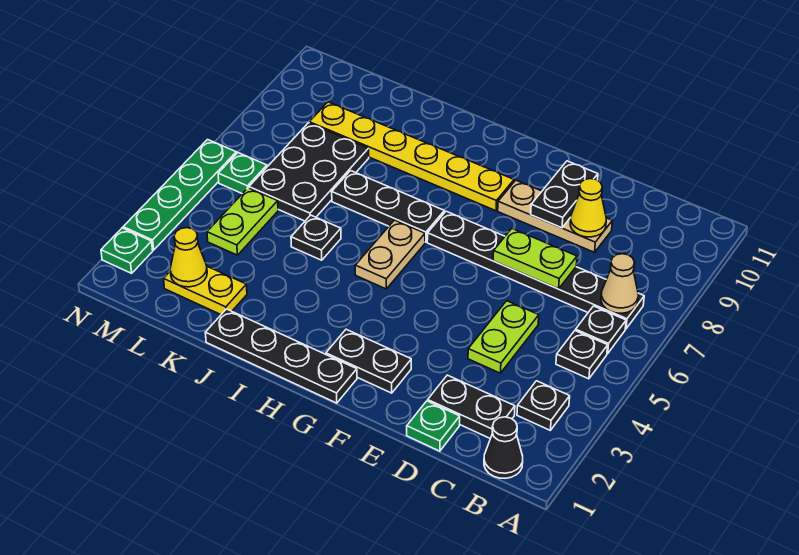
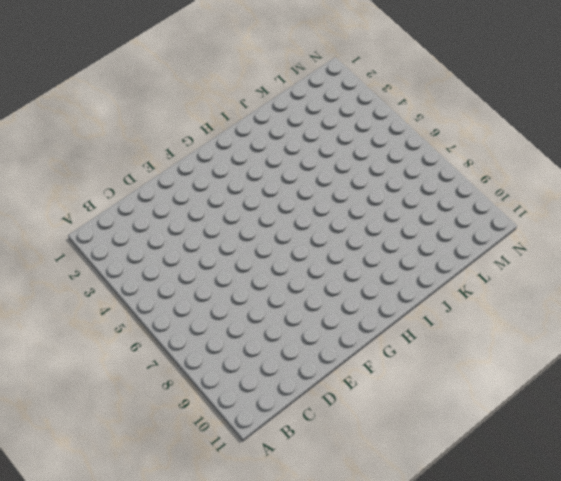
none -> black 1x1 cone [484,417,523,478]
none -> black 1x1 plate [517,381,570,430]
none -> black 1x1 plate [556,331,608,379]

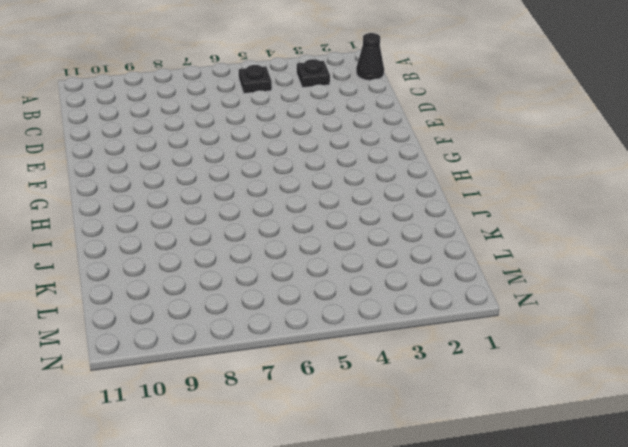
none -> black 1x1 plate [576,306,626,354]
none -> black 1x6 plate [427,211,644,329]
none -> black 1x2 plate [428,375,515,439]

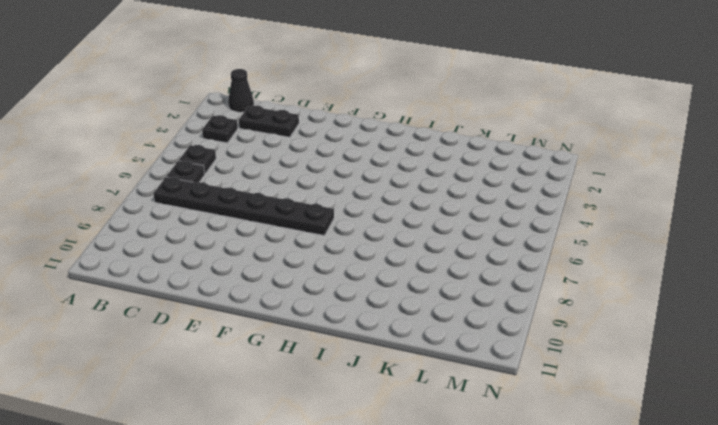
none -> green 1x1 plate [407,401,460,451]
none -> lime 1x2 plate [468,301,539,373]
none -> tan 1x3 plate [498,180,612,252]

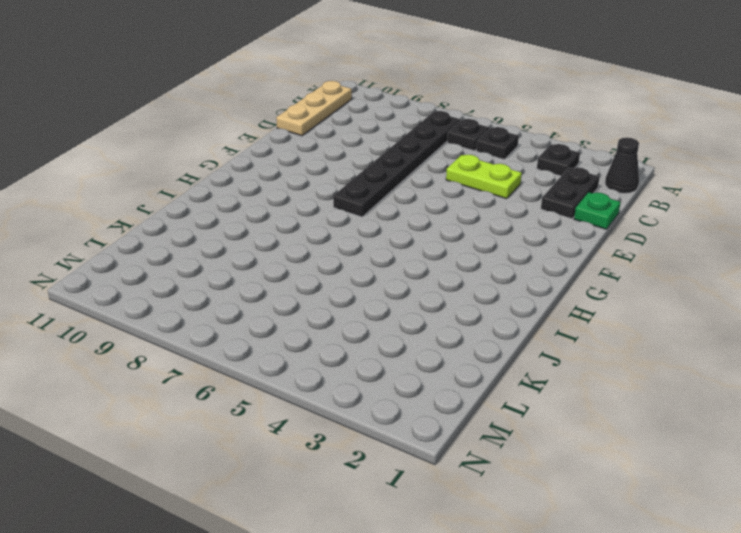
tan 1x3 plate [276,81,352,136] -> tan 1x3 plate moved to [498,180,612,252]
none -> black 1x2 plate [326,329,411,393]
none -> black 1x4 plate [205,309,357,403]
none -> yellow 1x6 plate [309,102,514,211]

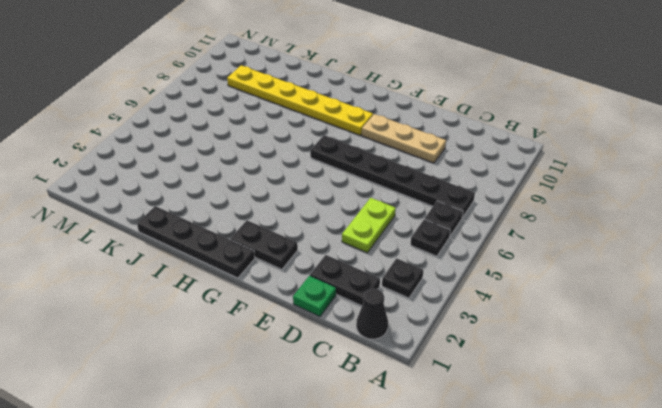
none -> tan 1x2 plate [355,220,425,289]
none -> black 1x3 plate [332,171,444,242]
none -> black 1x1 plate [291,215,341,260]

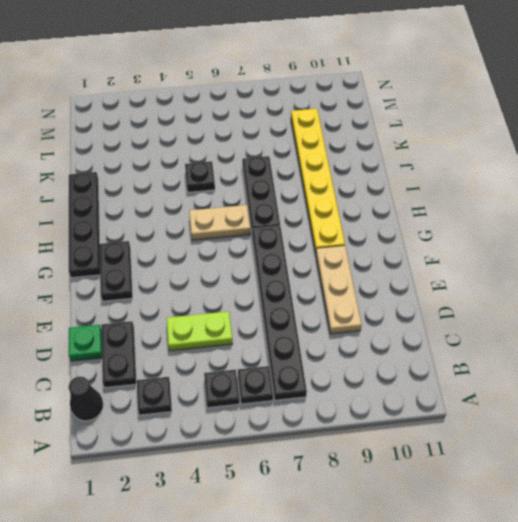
none -> yellow 1x2 plate [164,266,247,314]
none -> black 2x3 plate [249,123,369,221]
none -> lime 1x2 plate [207,188,278,255]

